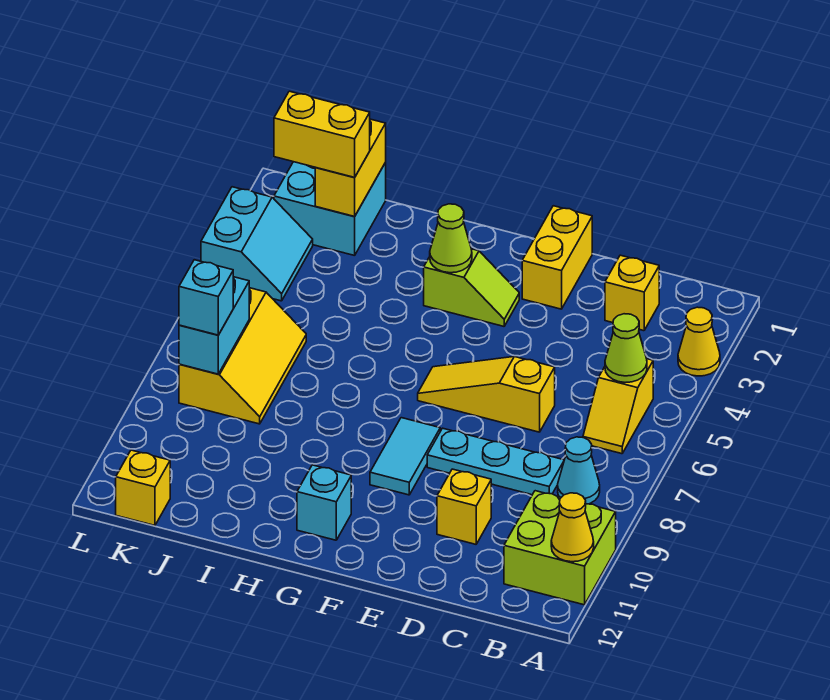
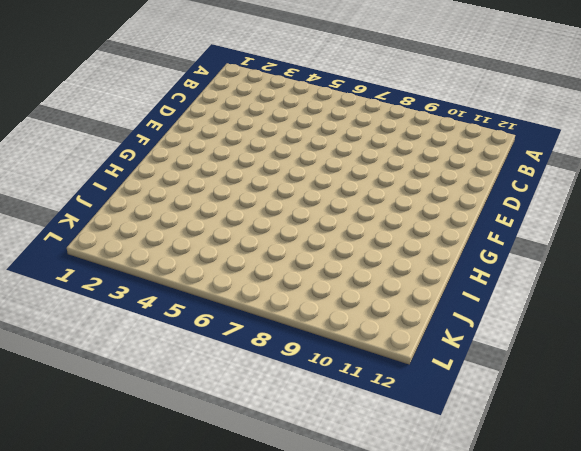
none -> yellow 1x1 cone [678,307,720,376]
none -> lime 2x2 brick [504,491,616,605]
none -> yellow 1x2 slope [583,359,653,454]

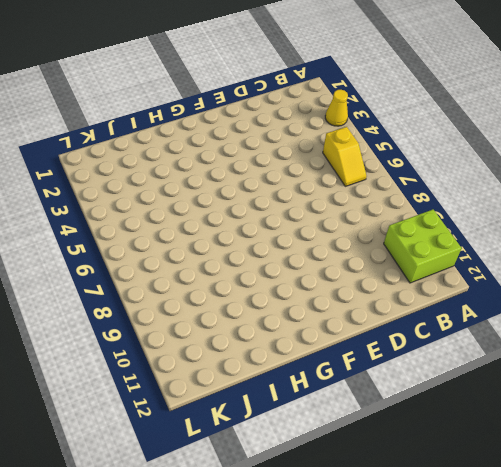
none -> cyan 1x1 cone [558,437,600,504]
none -> yellow 1x1 brick [605,255,659,331]
none -> cyan 1x3 plate [427,428,564,495]

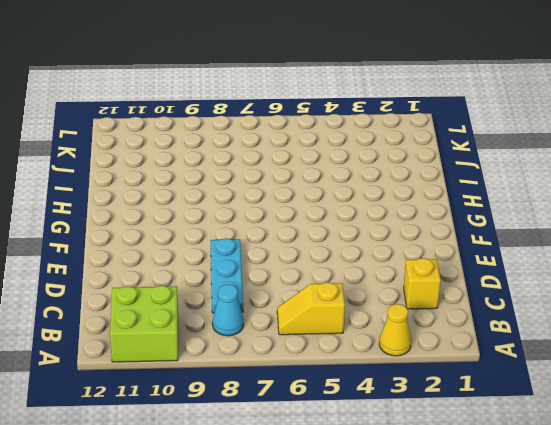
none -> yellow 1x3 slope [418,357,555,432]
none -> yellow 1x1 brick [437,469,491,544]
none -> yellow 1x2 brick [522,206,592,309]

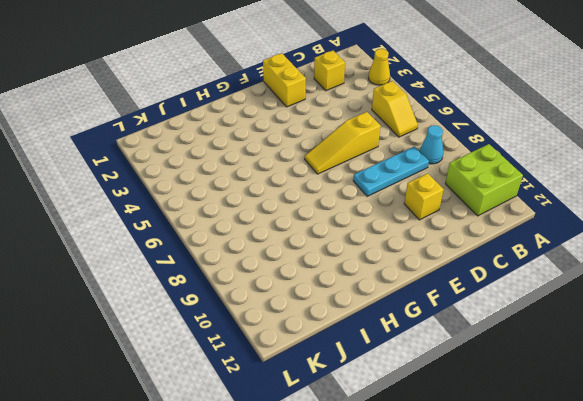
none -> lime 1x2 slope [424,249,519,326]
none -> cyan 1x2 tile [370,418,440,495]
none -> cyan 1x1 brick [297,465,351,540]

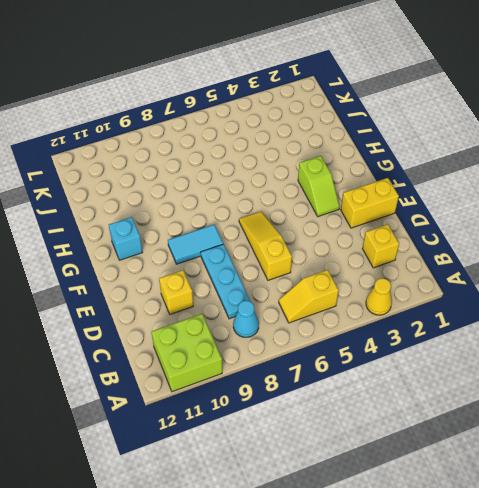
none -> cyan 2x2 brick [274,162,386,256]
none -> yellow 2x3 slope [179,288,306,424]
none -> cyan 2x2 slope [201,187,313,301]

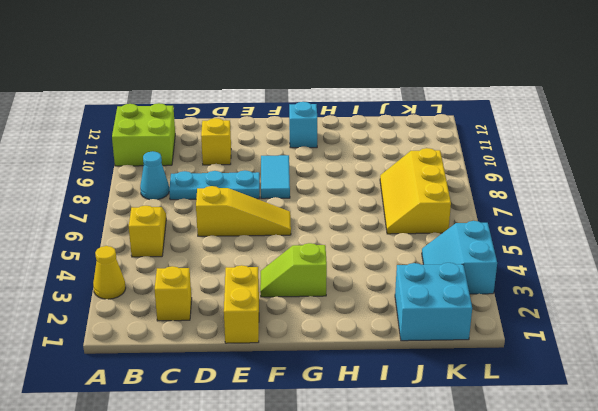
none -> yellow 1x1 brick [116,450,170,525]
none -> yellow 1x1 cone [551,493,594,562]
none -> lime 1x1 cone [605,314,647,382]

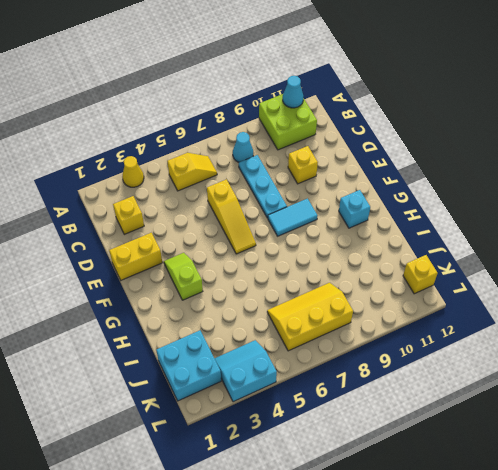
cyan 1x1 cone [283,76,303,108] -> yellow 1x1 cone [551,493,594,562]
none -> lime 1x1 cone [605,314,647,382]
none -> lime 1x1 cone [430,204,472,273]
none -> yellow 1x2 brick [315,119,386,216]

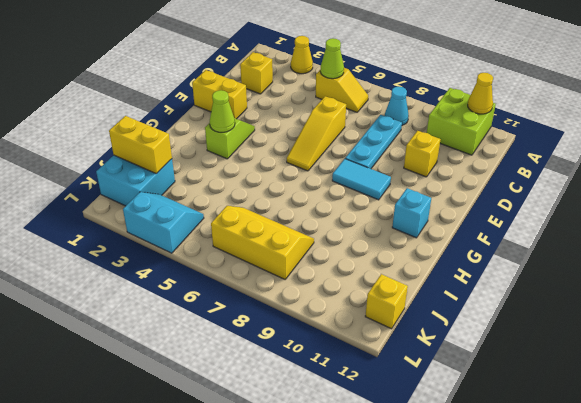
none -> cyan 1x2 brick [179,277,249,374]
none -> yellow 1x2 brick [274,91,370,178]
none -> cyan 1x1 brick [179,260,233,335]

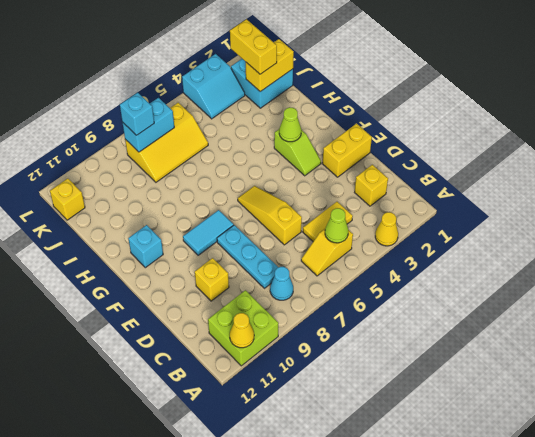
yellow 1x2 tile [303,202,353,241] -> none

